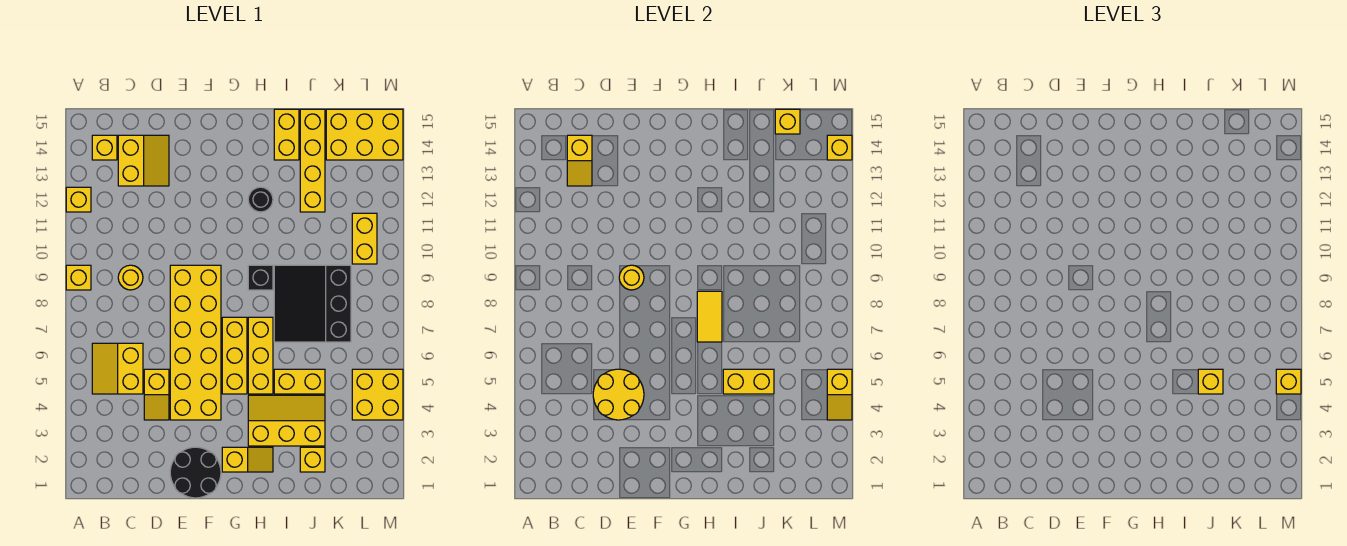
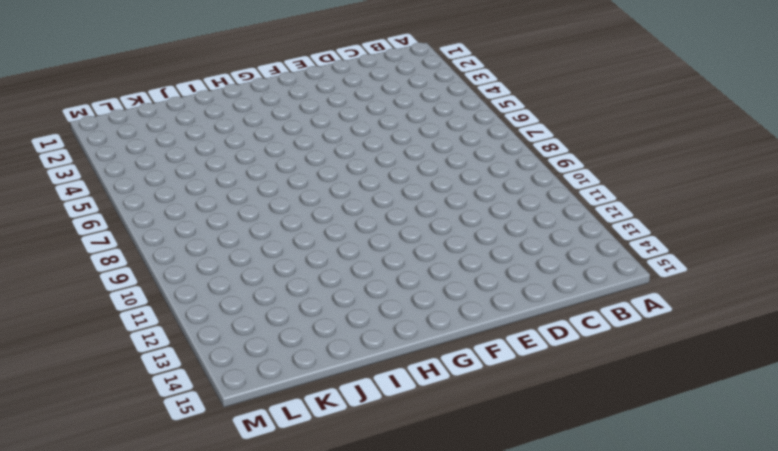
none -> yellow 1x1 brick [66,265,91,290]
none -> yellow 1x1 brick [66,187,91,212]
none -> yellow 2x2 slope [92,343,143,394]
none -> yellow 1x1 brick [92,135,117,160]

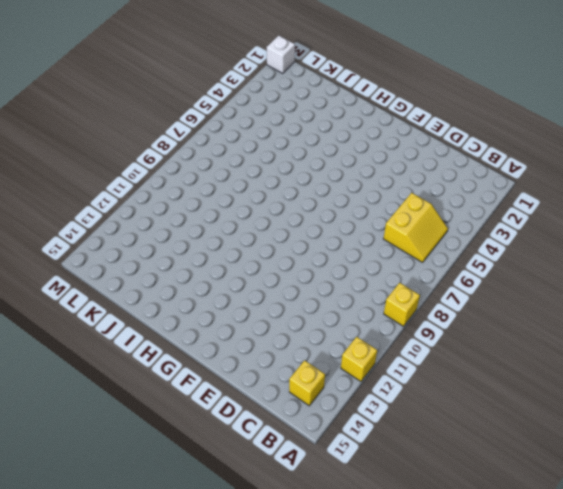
white 1x1 brick [267,36,295,73] -> none
none -> yellow 1x1 round brick [118,265,143,290]
none -> yellow 2x2 slope [118,135,169,186]
none -> yellow 1x2 slope [144,369,169,420]
none -> black 2x2 round brick [170,447,221,498]

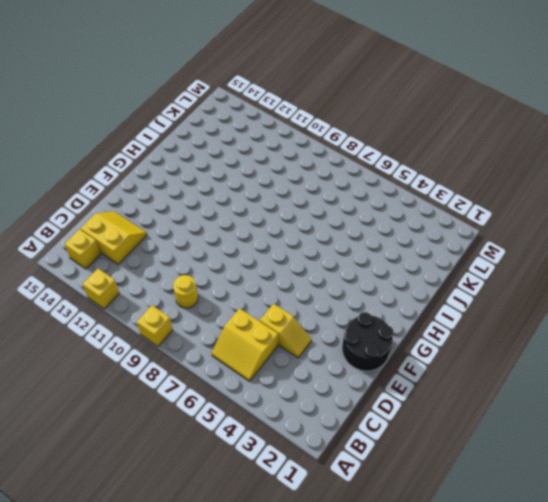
none -> yellow 2x6 brick [170,265,221,420]
none -> yellow 1x2 slope [222,447,273,472]
none -> yellow 1x3 brick [222,317,247,394]
none -> yellow 2x3 slope [248,395,325,446]

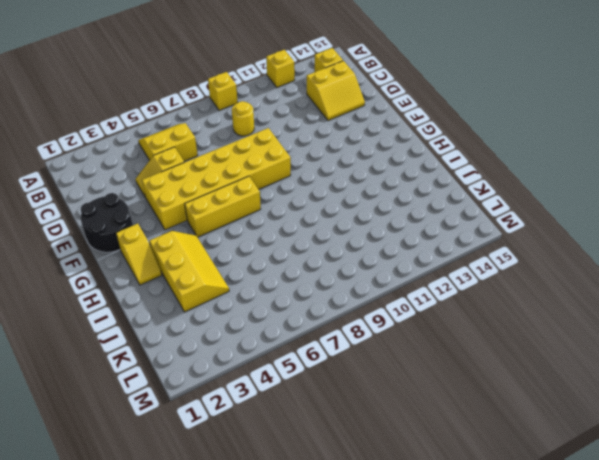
none -> yellow 1x3 brick [248,317,273,394]
none -> black 1x1 brick [248,265,273,290]
none -> black 1x1 round brick [248,187,273,212]
none -> yellow 1x2 brick [274,369,325,394]

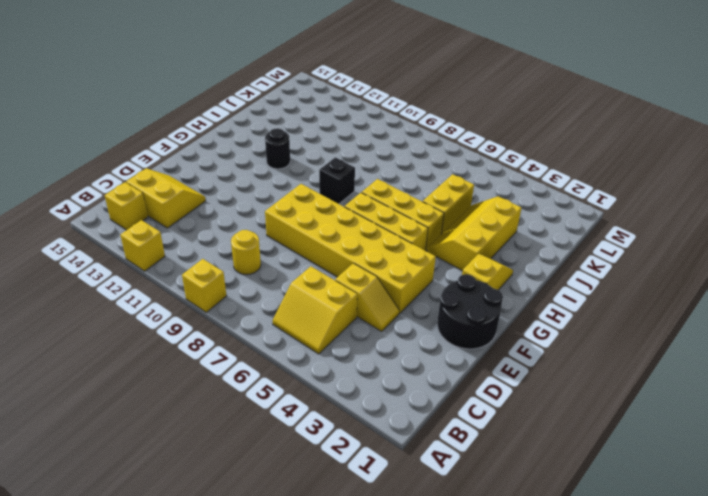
none -> black 3x3 slope [274,265,351,342]
none -> yellow 1x2 brick [274,109,299,160]
none -> yellow 1x1 brick [300,447,325,472]
none -> yellow 1x4 brick [300,109,325,212]

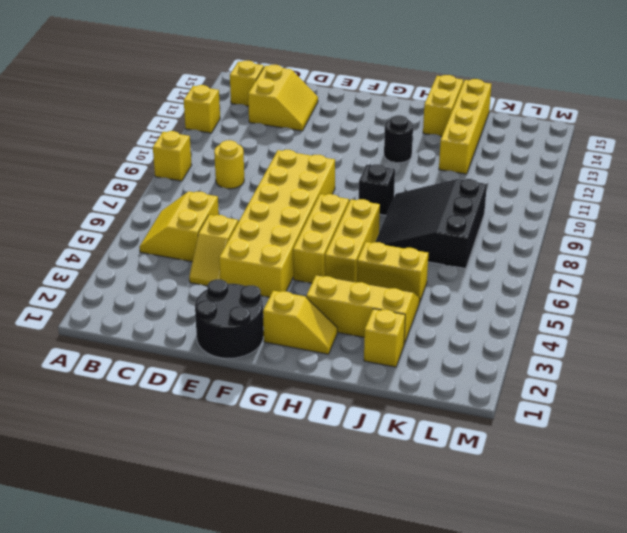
none -> yellow 2x3 brick [326,109,403,160]
none -> yellow 2x2 brick [352,369,403,420]
none -> yellow 1x2 brick [352,213,377,264]
none -> yellow 1x2 slope [567,135,592,186]

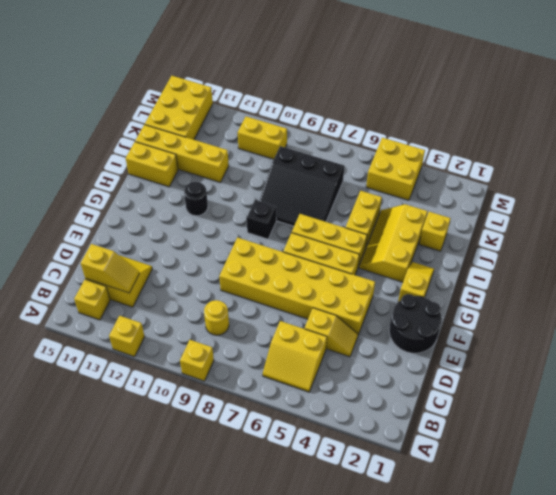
none -> yellow 2x2 round brick [593,369,644,420]
none -> yellow 1x1 round brick [619,265,644,290]
none -> yellow 1x2 tile [697,291,722,342]
none -> yellow 1x2 brick [723,369,774,394]

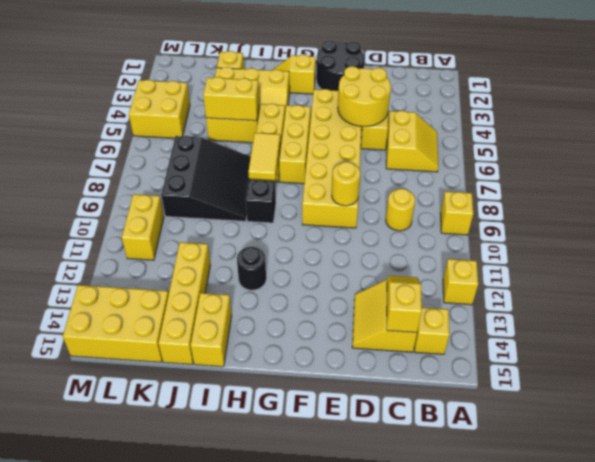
none -> yellow 1x1 brick [775,109,800,134]
none -> yellow 1x2 slope [827,369,852,420]
none -> yellow 1x1 brick [827,135,852,160]
none -> yellow 1x1 brick [1198,369,1223,394]

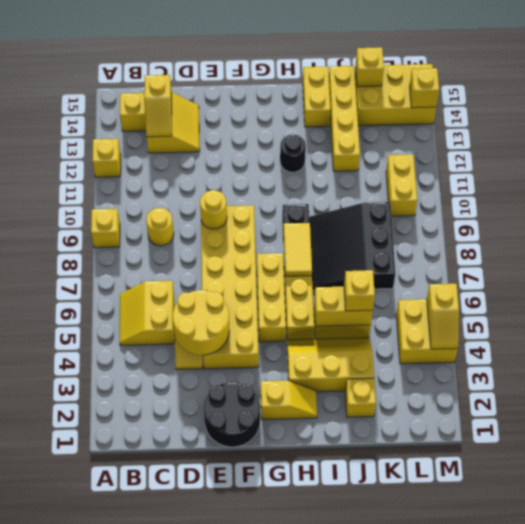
none -> yellow 1x1 brick [1276,369,1301,394]

